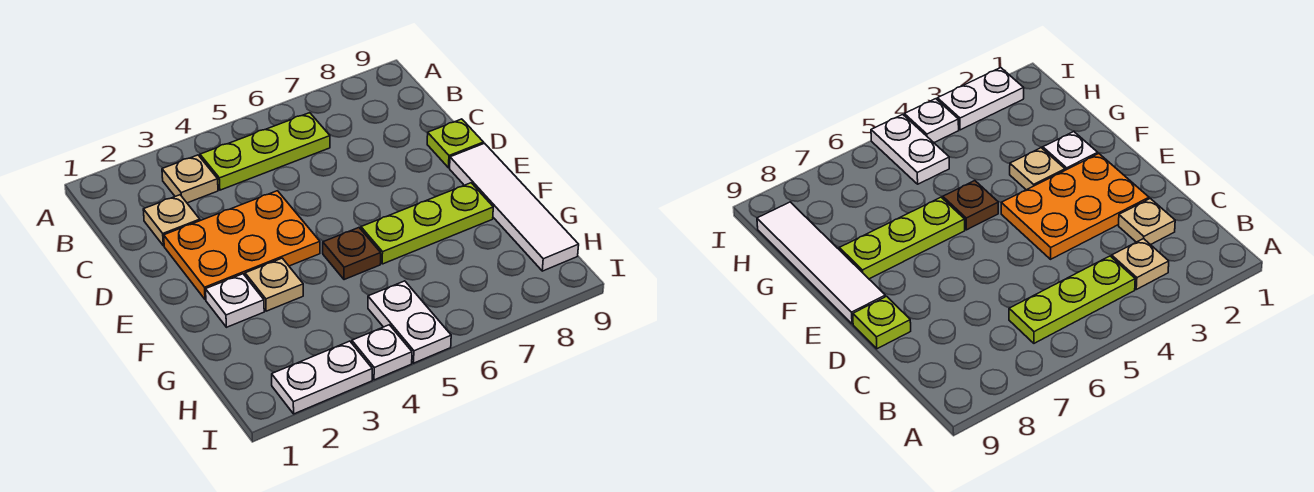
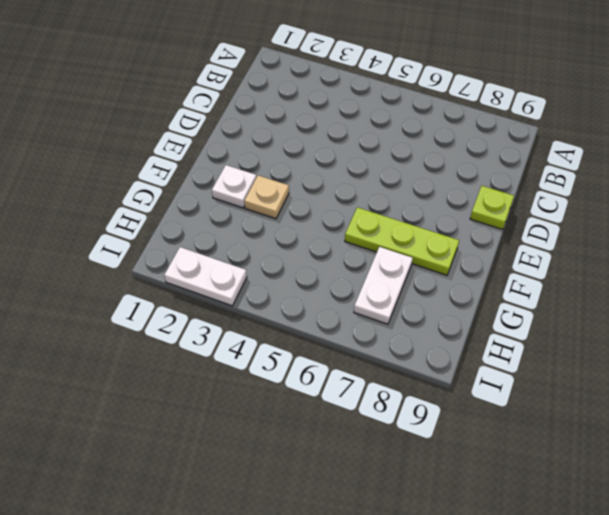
white 1x2 plate [354,247,413,324] -> white 1x2 plate moved to [368,281,451,363]
none -> tan 1x1 plate [162,155,218,203]
none -> lime 1x3 plate [200,113,330,190]
none -> tan 1x1 plate [143,195,200,246]

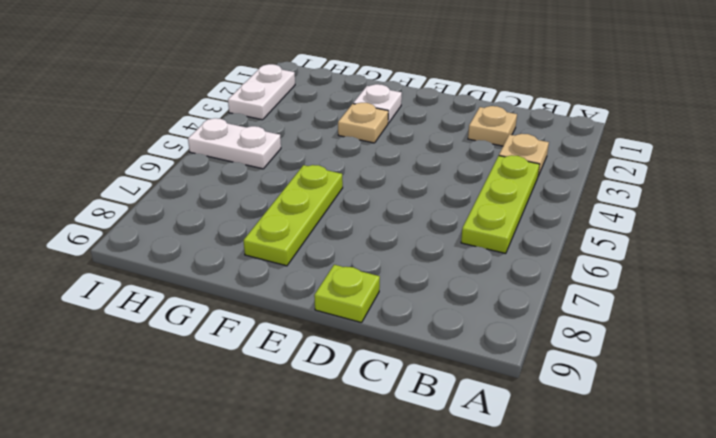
none -> orange 2x3 plate [164,191,320,300]
none -> white 1x4 tile [450,143,579,271]
none -> brown 1x1 plate [323,228,381,280]

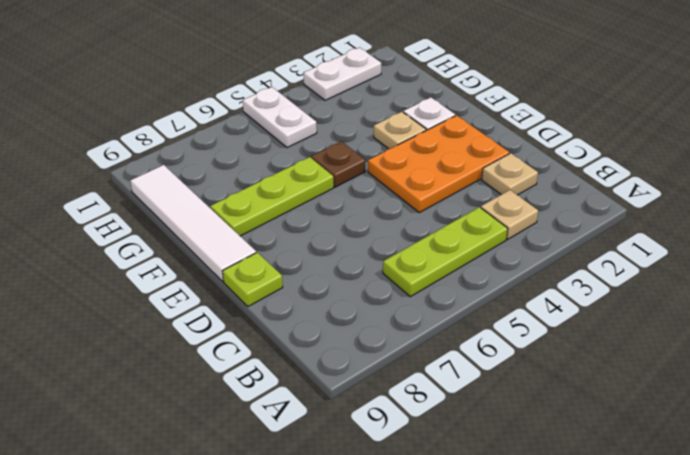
none -> white 1x1 plate [352,325,412,380]

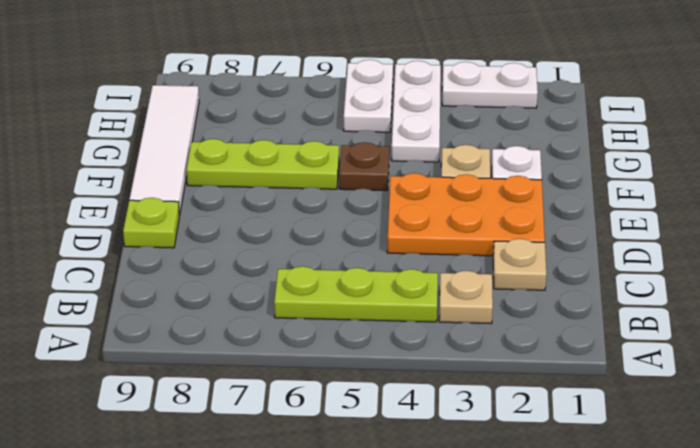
white 1x3 plate [392,61,441,162] -> white 1x1 plate [352,325,412,380]

